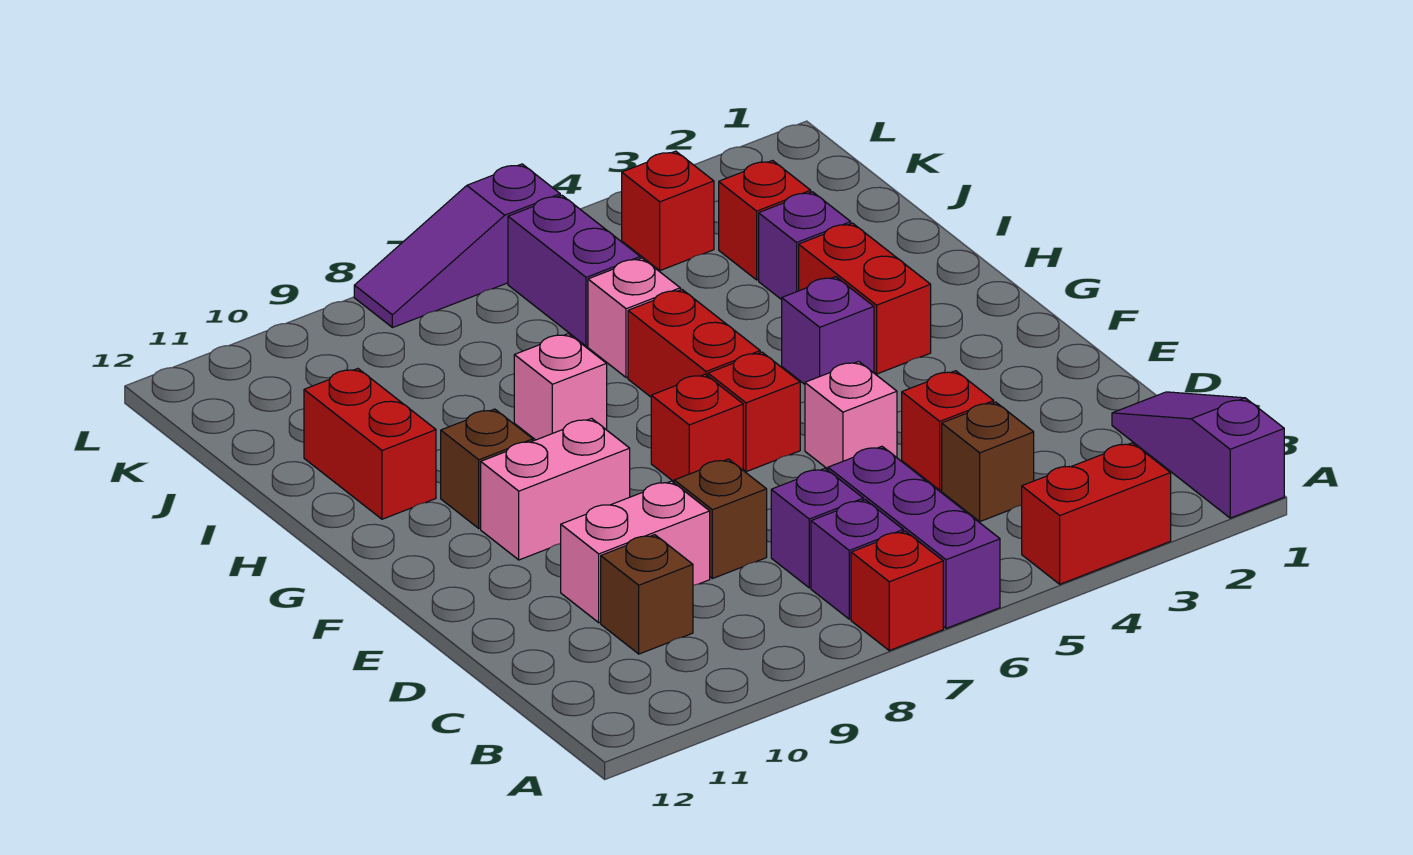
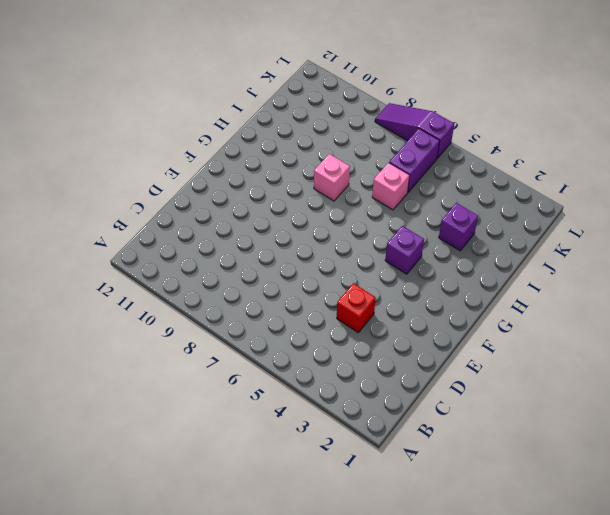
none -> purple 1x3 slope [1112,392,1284,518]
none -> red 1x2 brick [1022,443,1171,584]
none -> purple 1x3 brick [828,446,1000,628]

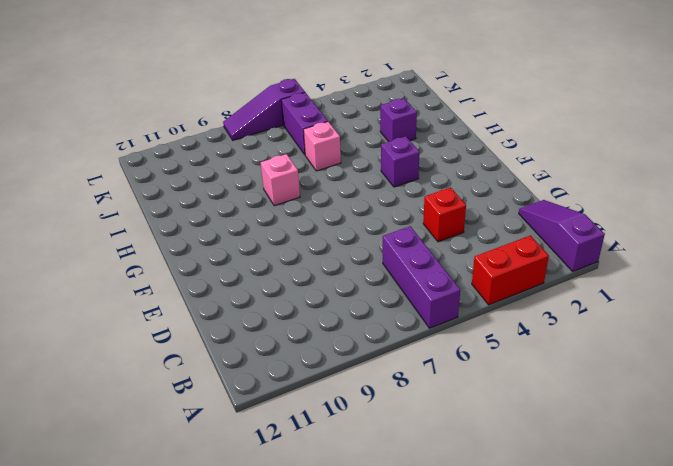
none -> red 1x1 brick [851,531,943,651]
none -> purple 1x1 brick [811,500,903,619]
none -> brown 1x1 brick [942,402,1034,521]

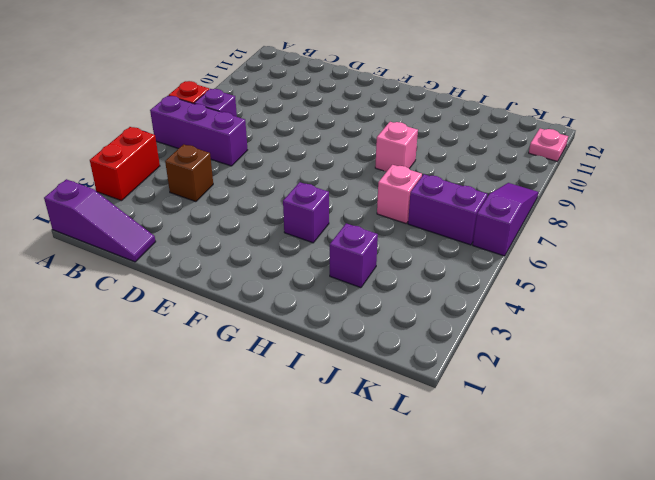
pink 1x1 plate [529,129,568,161] -> none
none -> purple 1x1 brick [771,468,863,588]
none -> brown 1x1 brick [601,535,693,654]
none -> red 1x1 brick [902,371,994,490]

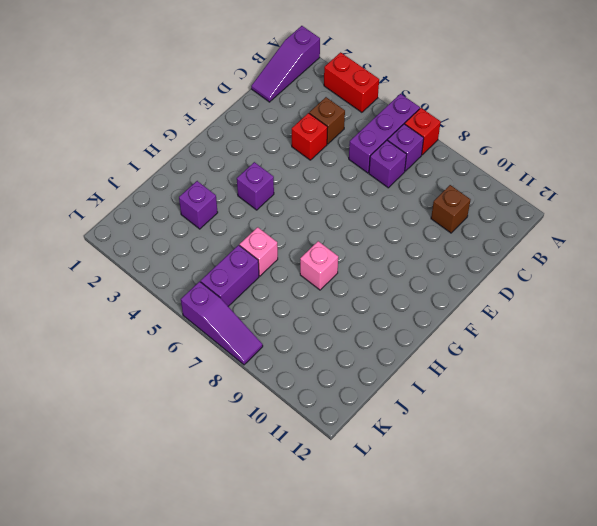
none -> brown 1x1 brick [674,459,767,579]
none -> pink 1x2 brick [561,481,710,623]
none -> pink 1x1 brick [805,362,897,469]

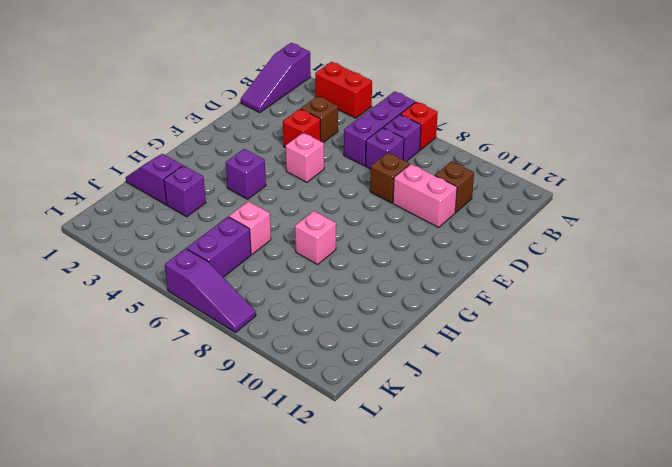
purple 1x2 slope [126,154,183,205] -> none
none -> red 1x1 brick [708,352,800,472]
none -> red 1x1 brick [651,374,743,482]
none -> pink 1x2 brick [481,418,630,560]

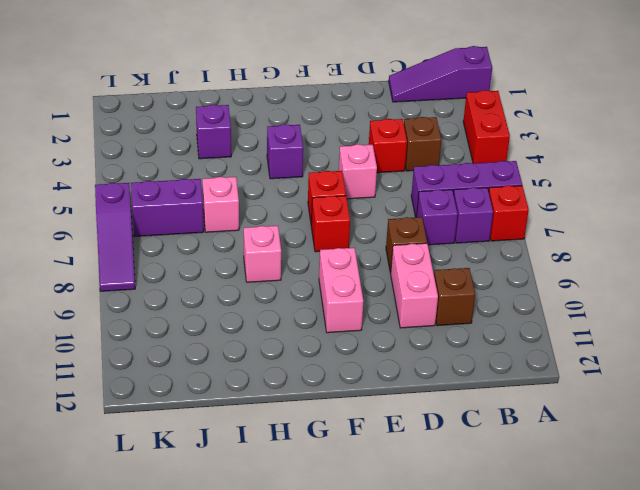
none -> red 1x2 brick [799,223,931,374]
none -> red 1x2 brick [628,290,760,397]
none -> brown 1x1 brick [441,409,533,528]

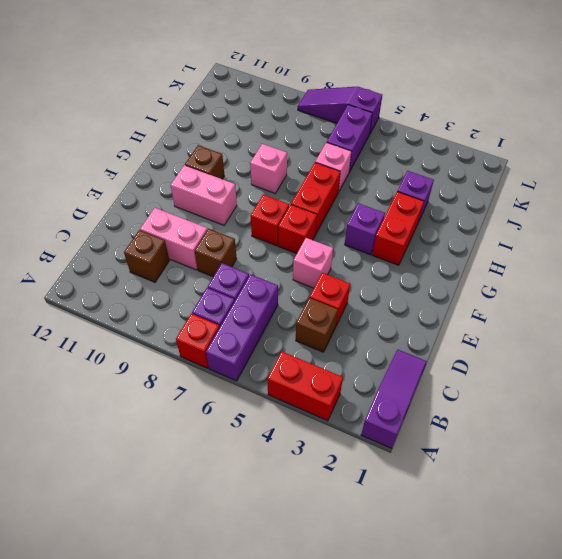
none -> red 1x2 brick [304,369,436,519]
none -> red 1x1 brick [719,161,811,280]
none -> red 1x1 brick [622,151,714,271]

